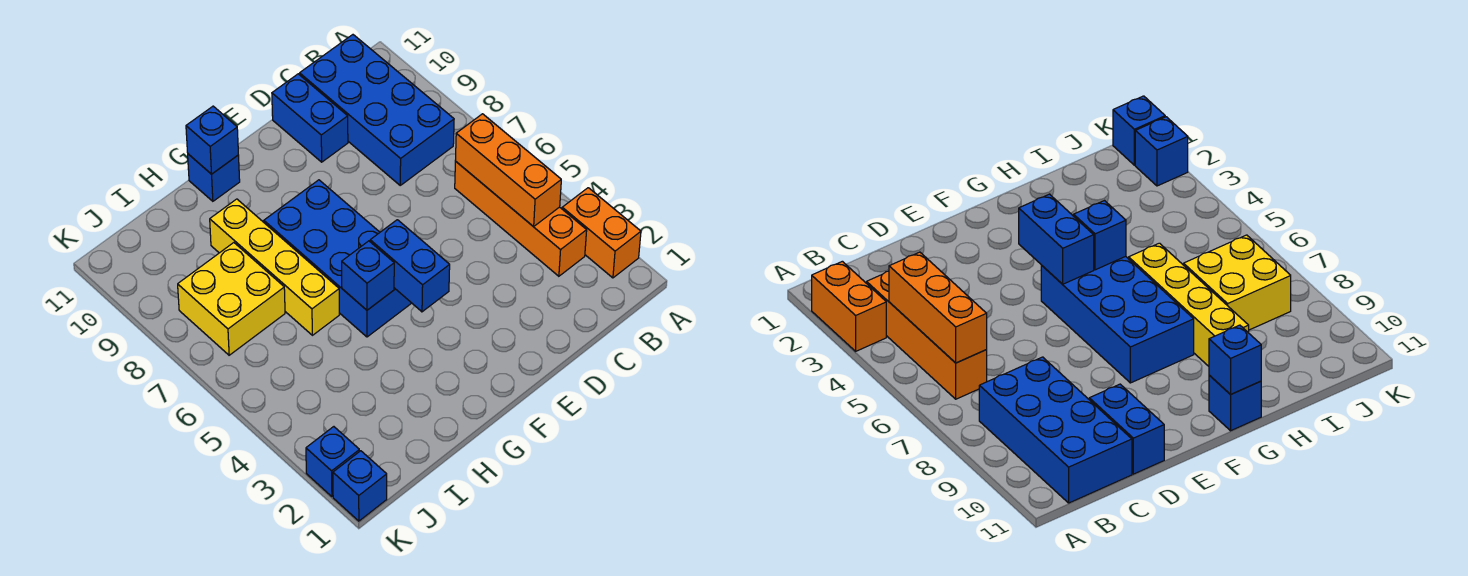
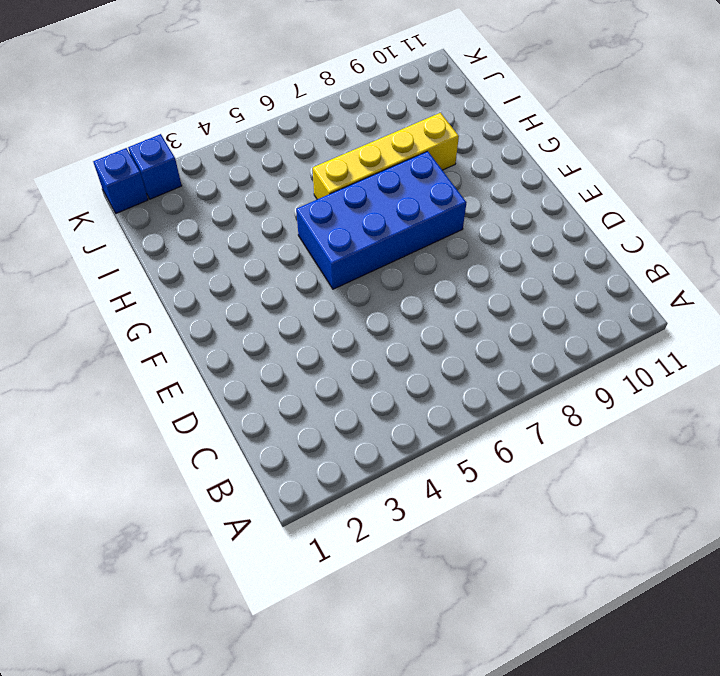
none -> orange 1x2 brick [562,188,641,278]
none -> orange 1x4 brick [455,162,587,276]
none -> blue 2x4 brick [300,35,454,185]

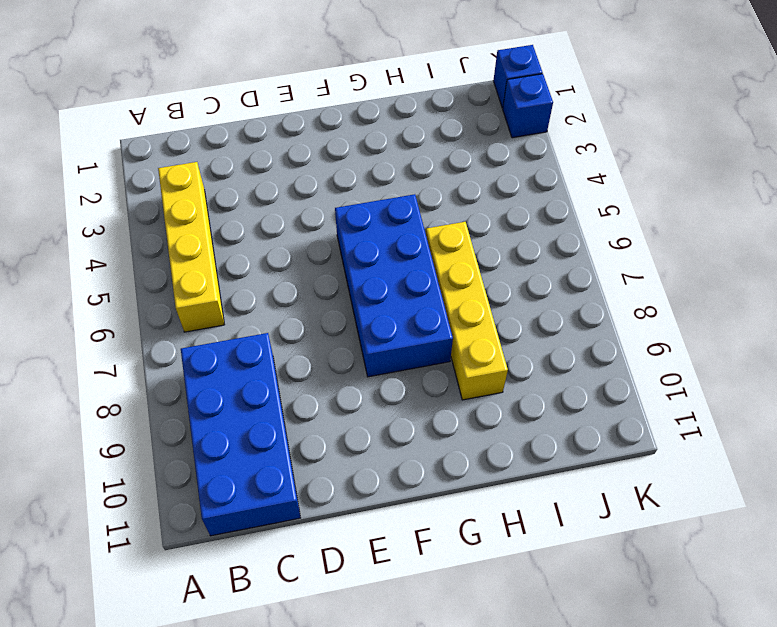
yellow 1x4 brick [158,162,224,332] -> orange 1x4 brick [455,162,587,276]
none -> orange 1x2 brick [562,188,641,278]
none -> blue 1x2 brick [272,74,348,162]
none -> blue 1x1 brick [188,154,240,201]

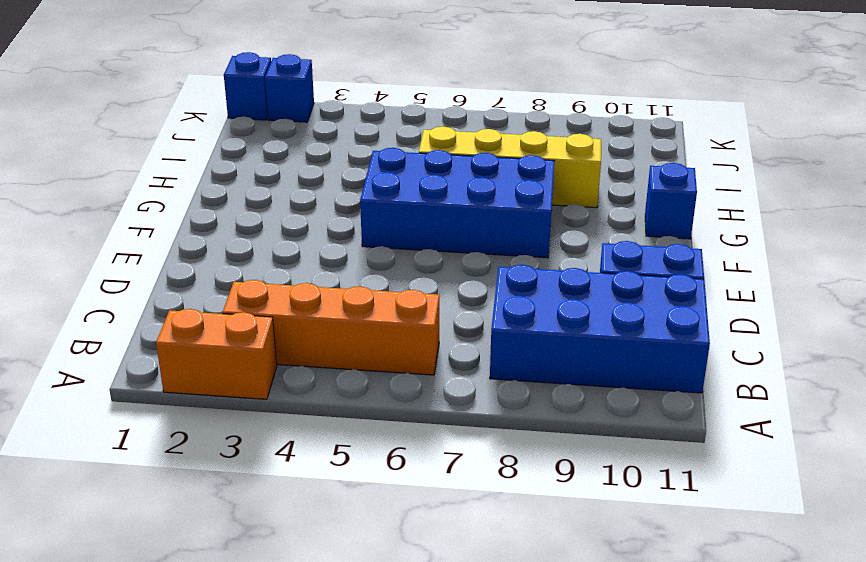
none -> yellow 2x2 brick [178,243,285,355]
none -> orange 1x3 brick [455,114,561,227]
none -> blue 1x2 brick [370,220,450,312]

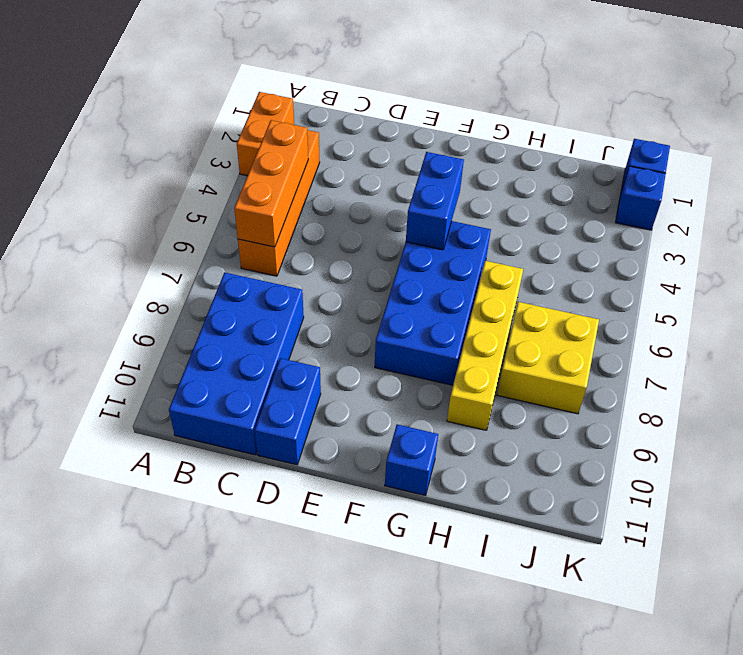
none -> blue 1x1 brick [342,241,394,310]
none -> blue 1x1 brick [186,106,238,174]

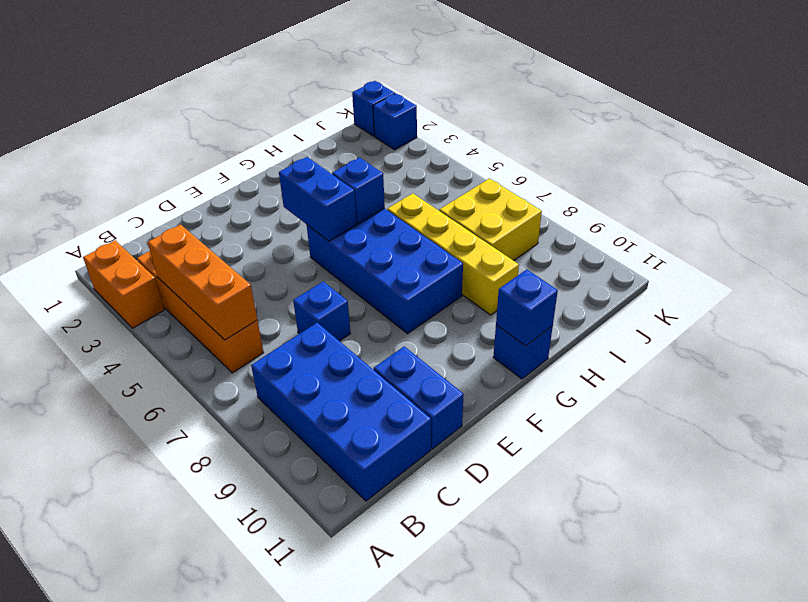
blue 1x1 brick [293,282,351,341] -> none

